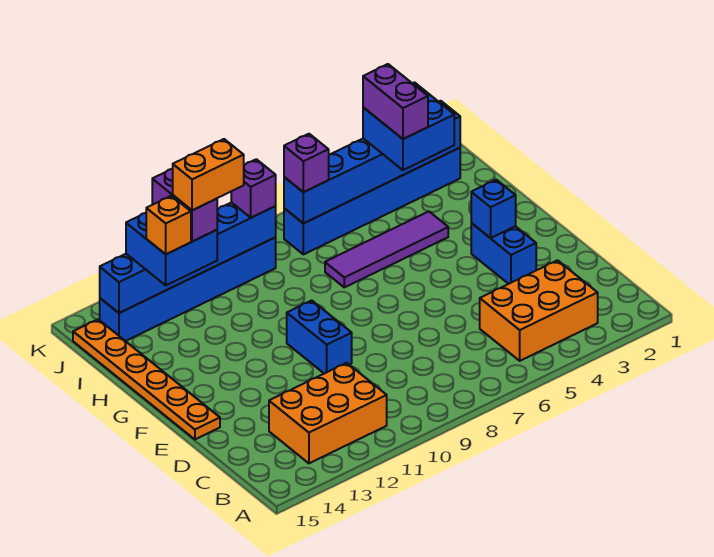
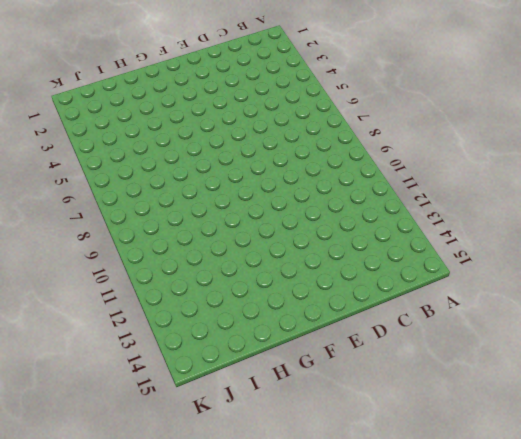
none -> orange 2x3 brick [480,260,598,361]
none -> orange 2x3 brick [269,363,387,463]
none -> blue 1x2 brick [471,223,536,284]

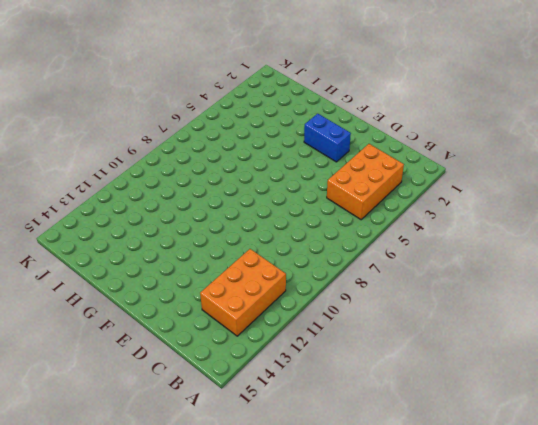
none -> blue 1x2 brick [287,300,352,374]
none -> orange 1x6 plate [73,319,220,439]
none -> purple 1x4 tile [325,212,448,287]

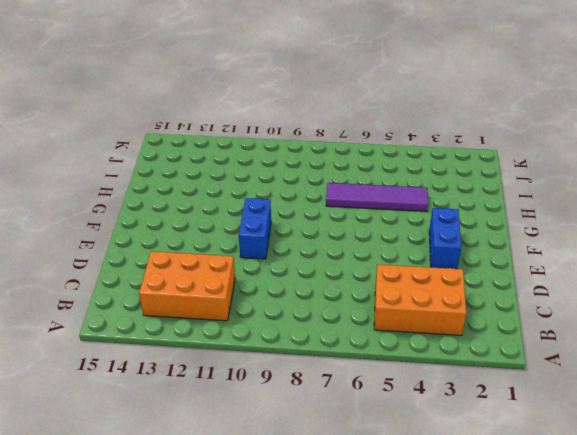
none -> orange 1x6 plate [73,319,220,439]
none -> blue 1x6 brick [284,148,460,254]
none -> blue 1x6 brick [100,237,276,341]

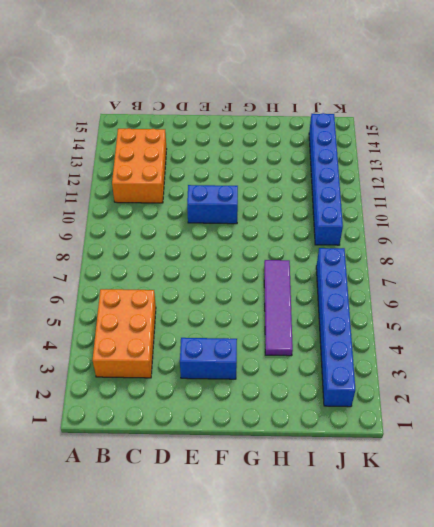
none -> orange 1x6 plate [73,319,220,439]
none -> blue 1x1 brick [471,180,516,238]
none -> blue 1x6 brick [284,101,460,223]

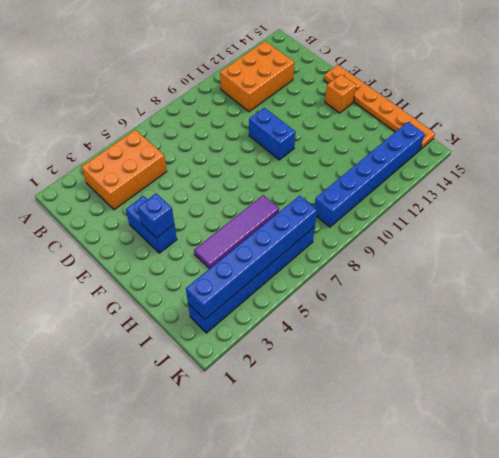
orange 1x1 brick [325,74,356,113] -> orange 1x1 brick moved to [146,196,191,254]
none -> blue 1x6 brick [100,202,276,313]
none -> blue 2x2 brick [363,82,454,170]
none -> blue 2x2 brick [126,213,217,285]

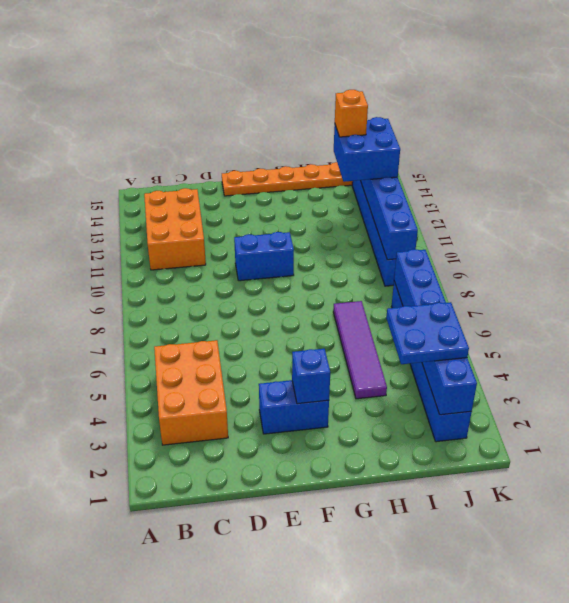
blue 2x2 plate [386,302,469,364] -> blue 2x2 brick [363,82,454,170]
none -> purple 1x1 brick [284,134,329,192]
none -> purple 1x1 brick [231,159,276,218]
none -> purple 1x2 brick [363,64,428,139]

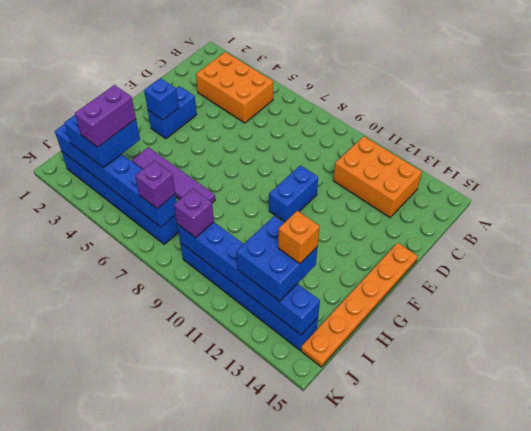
none -> purple 1x2 brick [152,169,217,242]
none -> orange 1x2 brick [173,139,244,210]

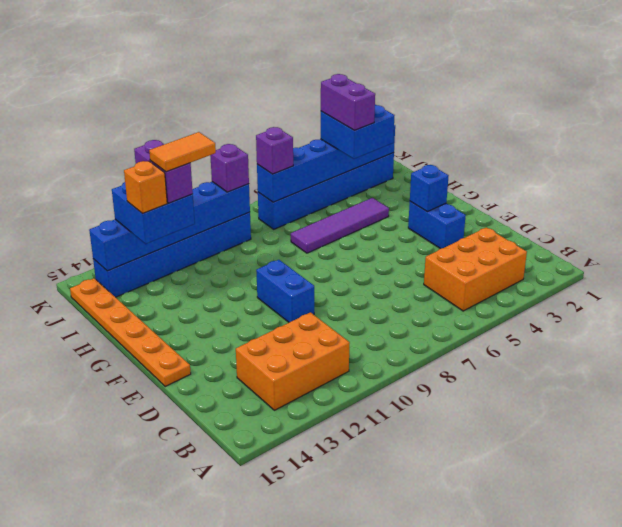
orange 1x2 tile [149,132,216,172] -> orange 1x2 brick [173,139,244,210]

